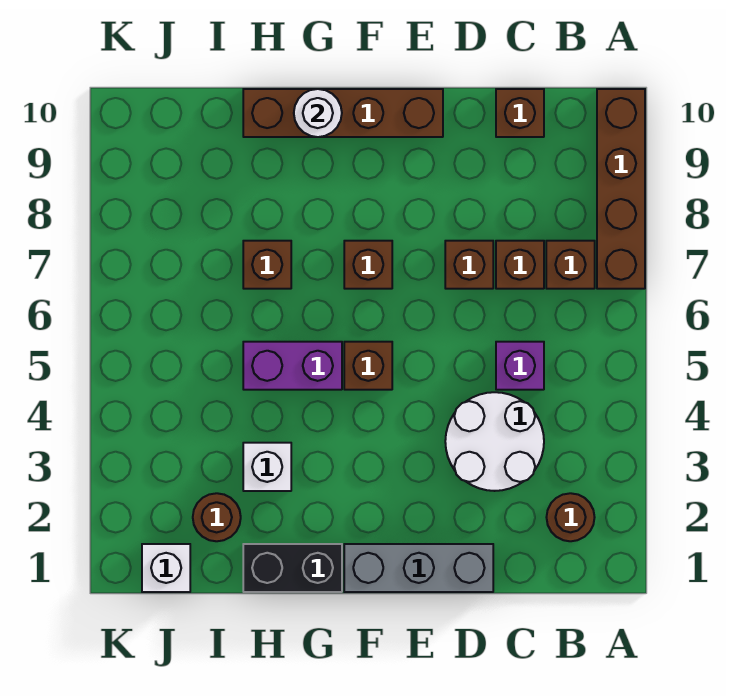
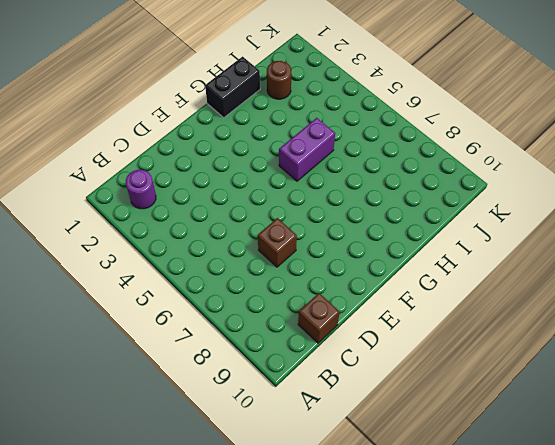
purple 1x1 round brick [126,170,156,209] -> brown 1x1 round brick [546,493,595,541]
none -> brown 1x4 brick [597,89,645,289]
none -> brown 1x1 brick [546,241,595,289]
none -> white 2x2 round brick [445,392,544,491]

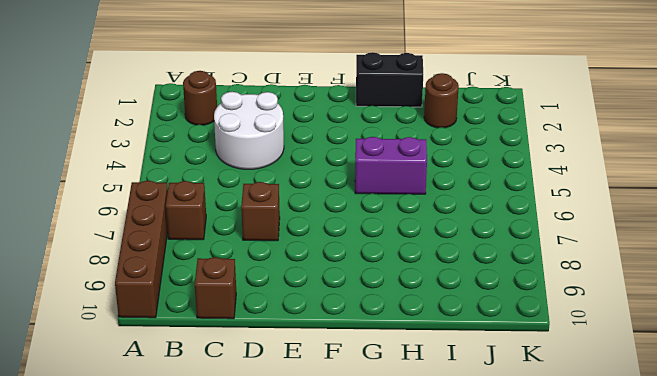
none -> purple 1x1 brick [496,342,544,390]
none -> brown 1x1 brick [496,241,544,289]
none -> grey 1x3 brick [344,544,493,592]

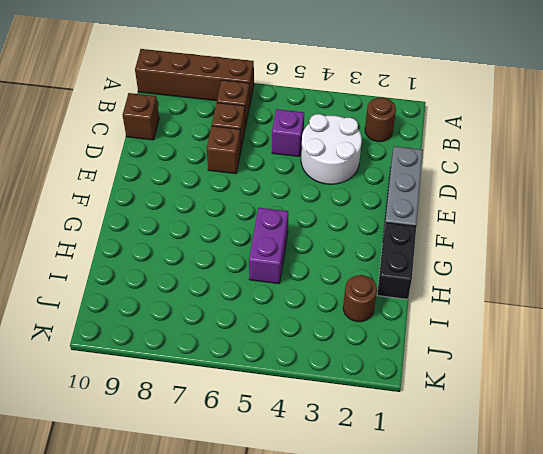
none -> brown 1x4 brick [243,89,443,137]
none -> brown 1x1 brick [344,342,392,390]
none -> brown 1x1 brick [344,241,392,289]

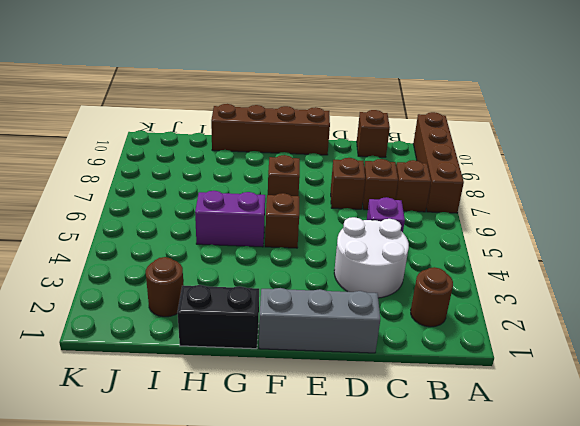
none -> white 1x1 brick [243,443,291,491]
none -> brown 1x1 brick [243,241,291,289]
none -> white 1x1 brick [142,544,190,592]

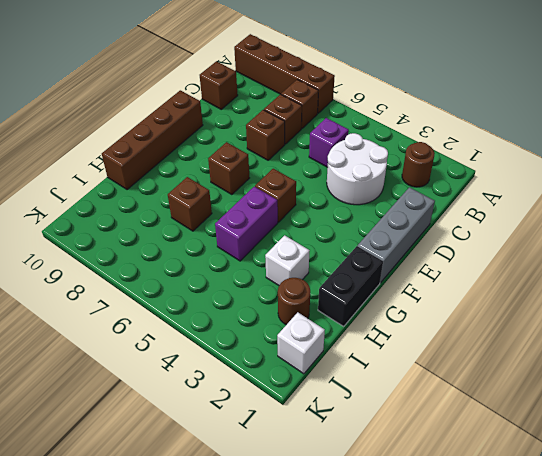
none -> white 1x1 round brick [294,89,342,137]

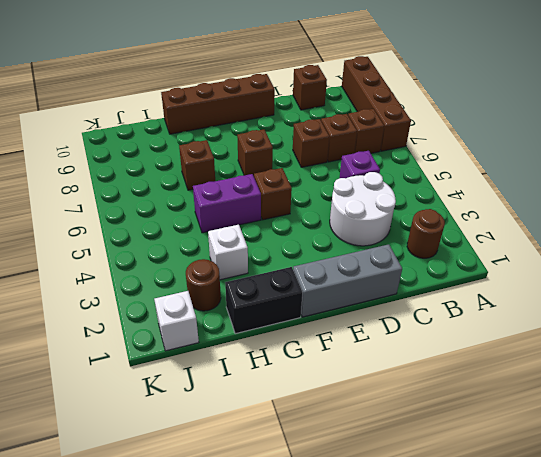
none -> white 1x1 round brick [294,89,342,137]

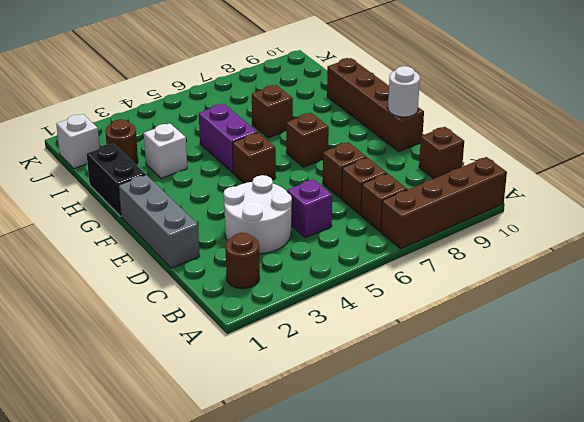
white 1x1 round brick [388,66,420,117] -> white 1x1 round brick moved to [294,89,342,137]

